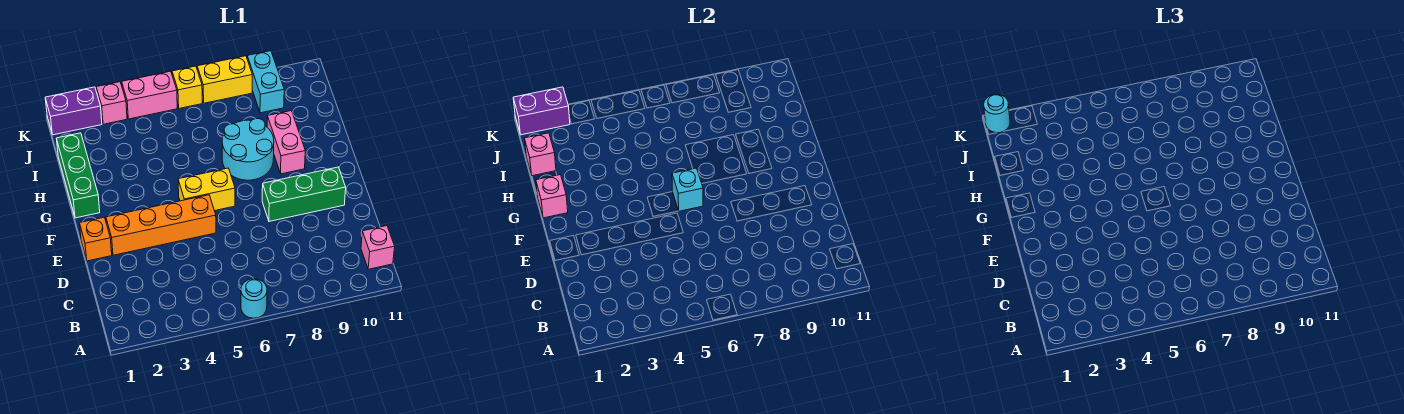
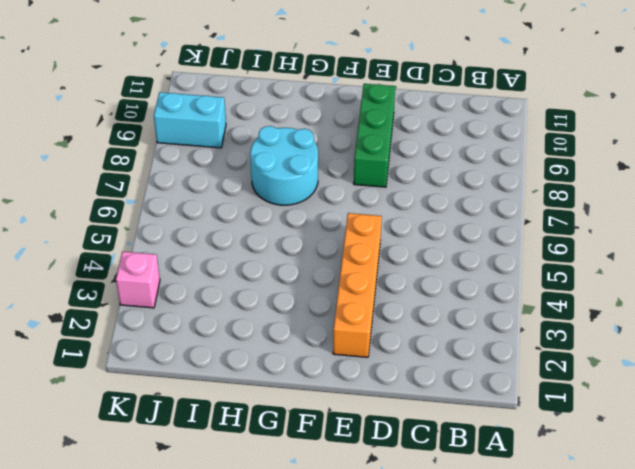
none -> cyan 1x1 round brick [241,279,267,318]
none -> pink 1x1 brick [361,226,395,269]
none -> orange 1x1 brick [80,217,112,261]

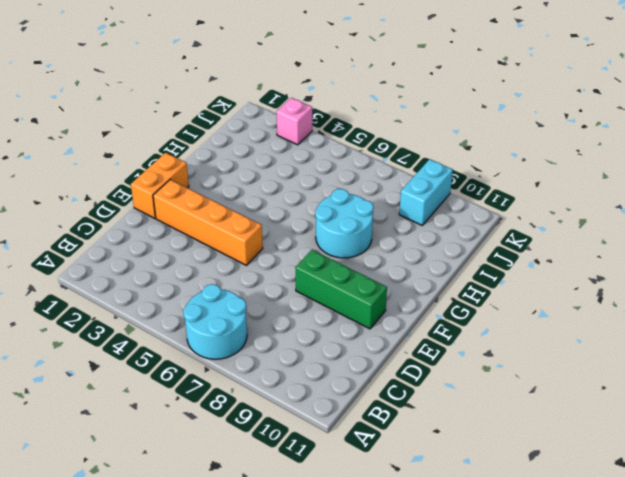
cyan 2x2 round brick [183,284,247,359] -> cyan 1x1 round brick [241,279,267,318]
orange 1x2 brick [131,153,189,218] -> orange 1x1 brick [80,217,112,261]
none -> pink 1x1 brick [361,226,395,269]
none -> yellow 1x2 brick [178,168,235,211]
none -> green 1x3 brick [56,133,100,218]

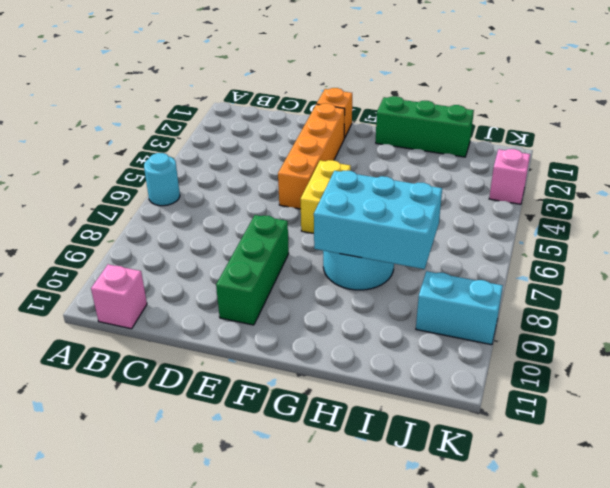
cyan 2x3 brick [314,171,442,269] -> none
none -> pink 1x2 brick [267,111,305,174]
none -> purple 1x2 brick [45,87,102,135]
none -> pink 1x2 brick [122,71,177,119]

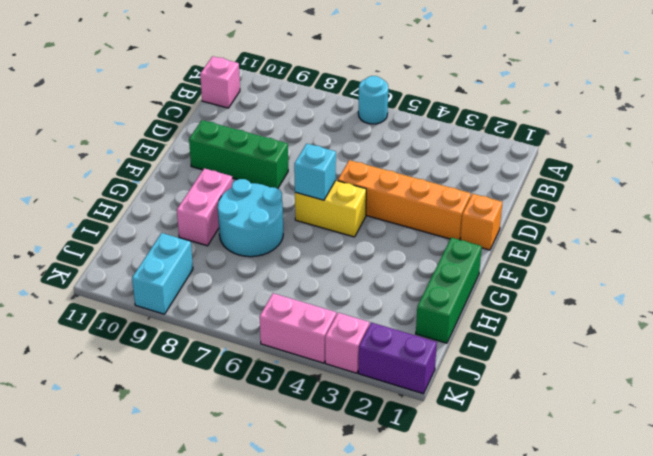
none -> yellow 1x1 brick [172,66,202,108]
none -> yellow 1x2 brick [197,56,252,103]
none -> pink 1x1 brick [536,175,568,218]

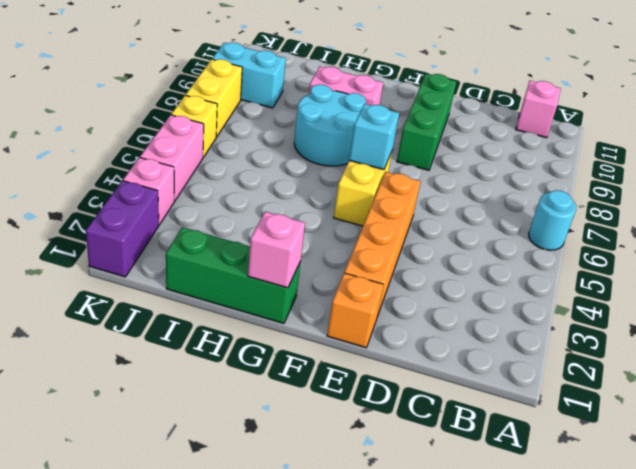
none -> pink 1x1 brick [524,133,556,176]
none -> purple 1x2 brick [513,87,570,135]
none -> cyan 1x1 round brick [984,94,1010,133]

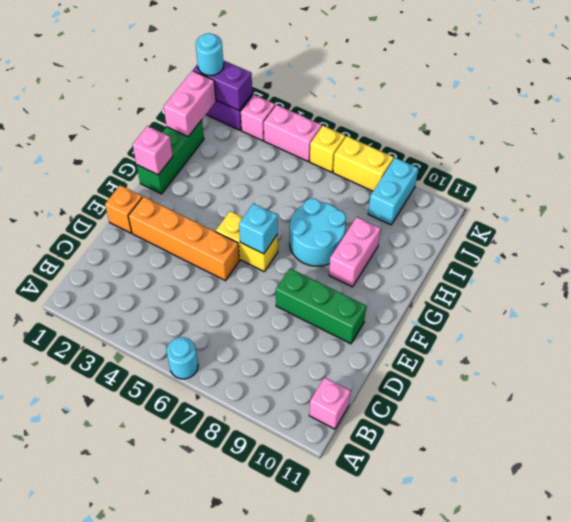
pink 1x2 brick [164,71,216,136] -> pink 1x1 brick [524,133,556,176]

